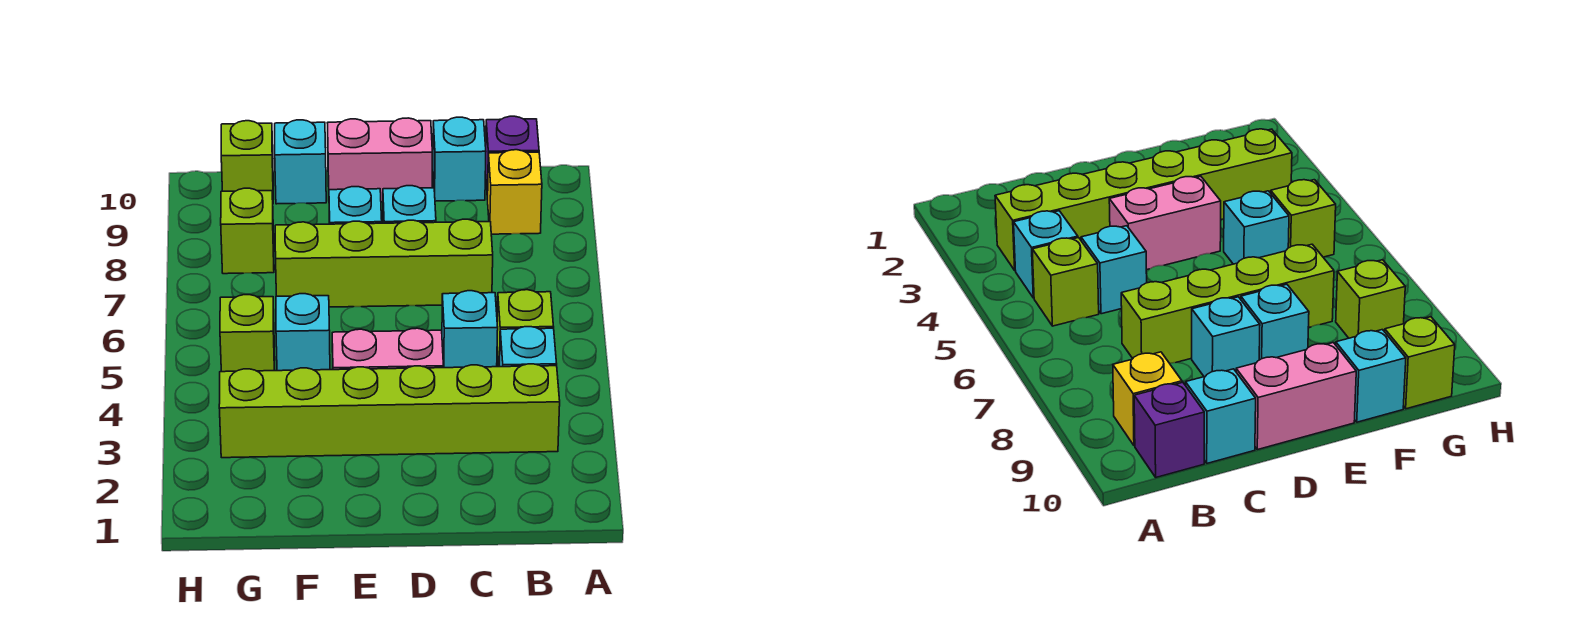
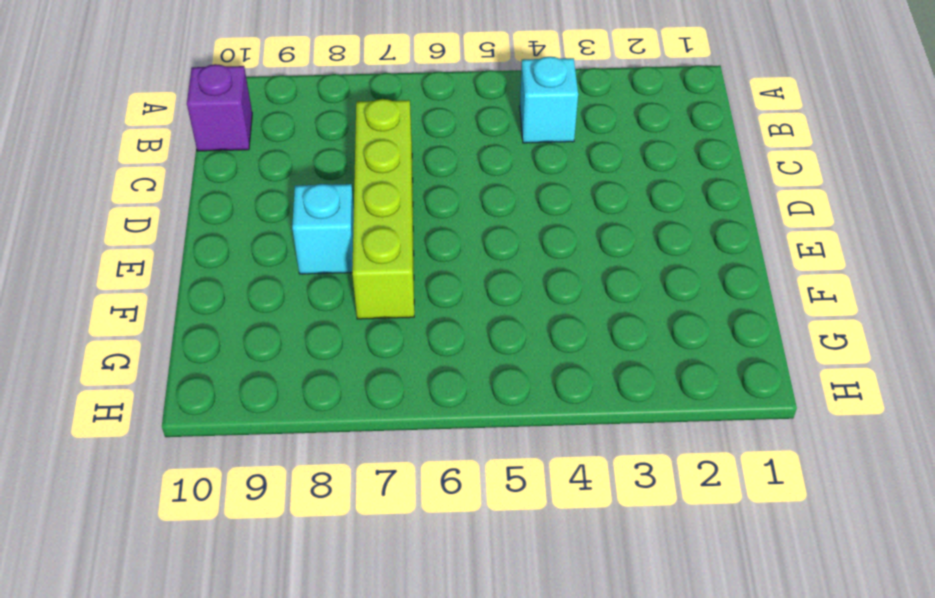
none -> lime 1x6 brick [219,364,560,458]
none -> lime 1x1 brick [497,290,553,366]
none -> yellow 1x1 brick [488,150,542,234]

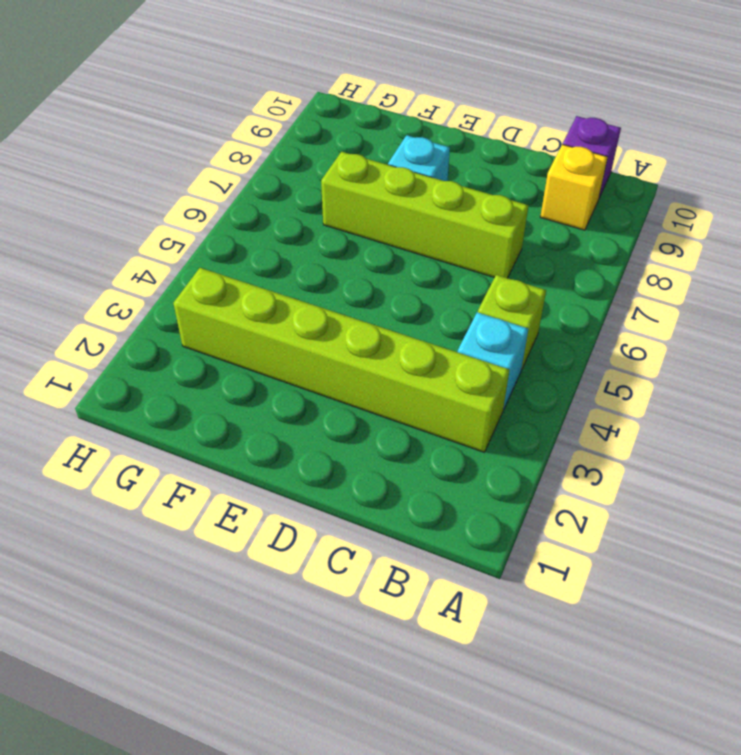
none -> cyan 1x1 brick [442,291,498,368]
none -> cyan 1x1 brick [433,117,486,201]
none -> pink 1x2 brick [332,328,443,370]

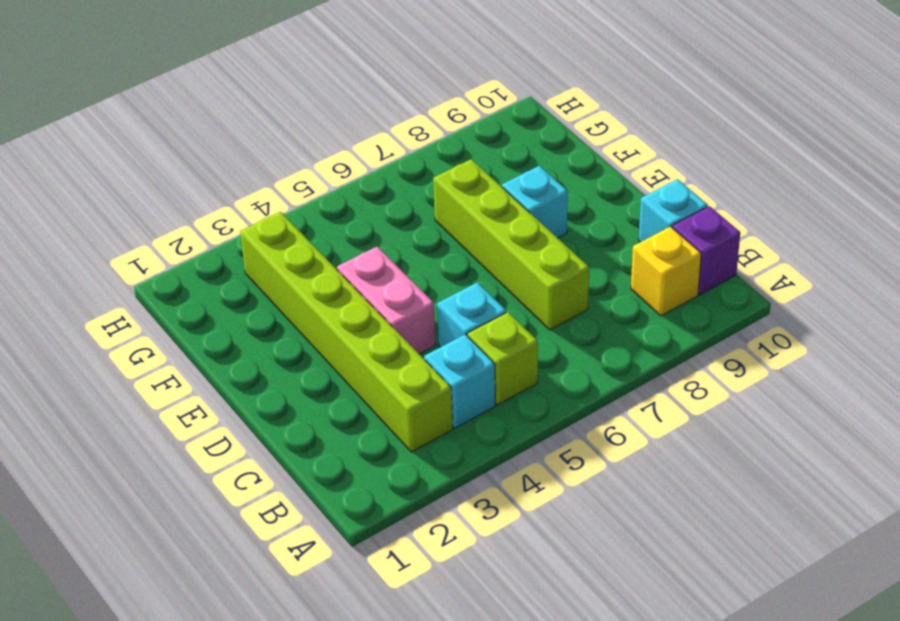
none -> cyan 1x1 brick [383,186,436,223]
none -> pink 1x2 brick [328,118,432,202]
none -> cyan 1x1 brick [276,294,330,371]

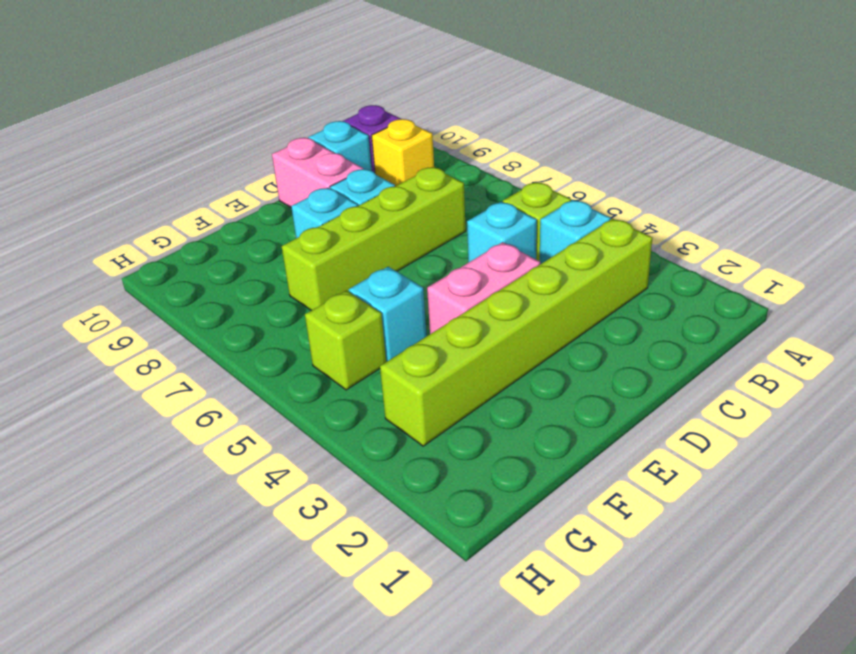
pink 1x2 brick [272,138,363,207] -> pink 1x2 brick turned to [328,118,432,202]
none -> cyan 1x1 brick [275,120,326,204]
none -> lime 1x1 brick [221,188,274,274]
none -> lime 1x1 brick [221,121,273,193]

